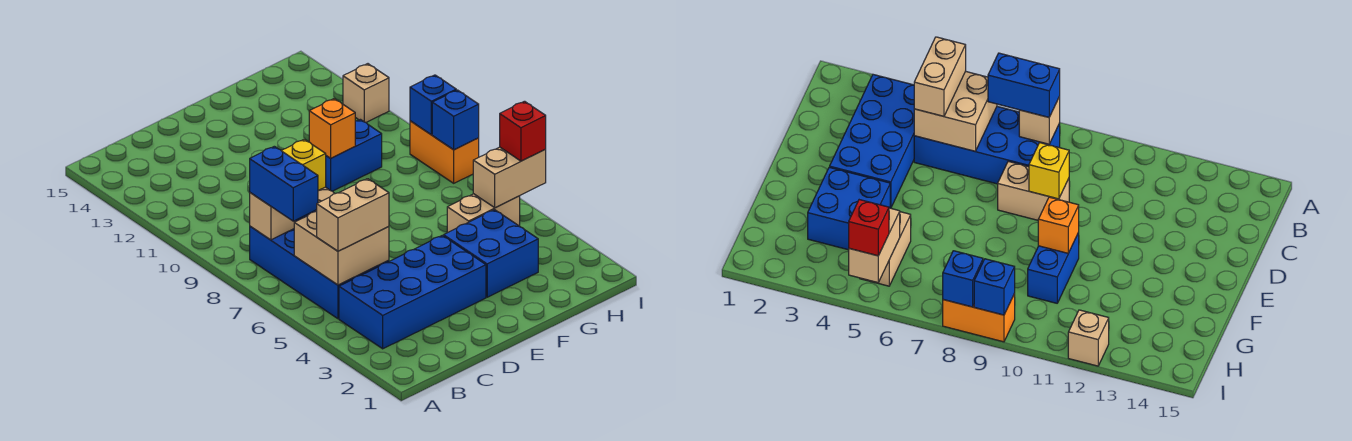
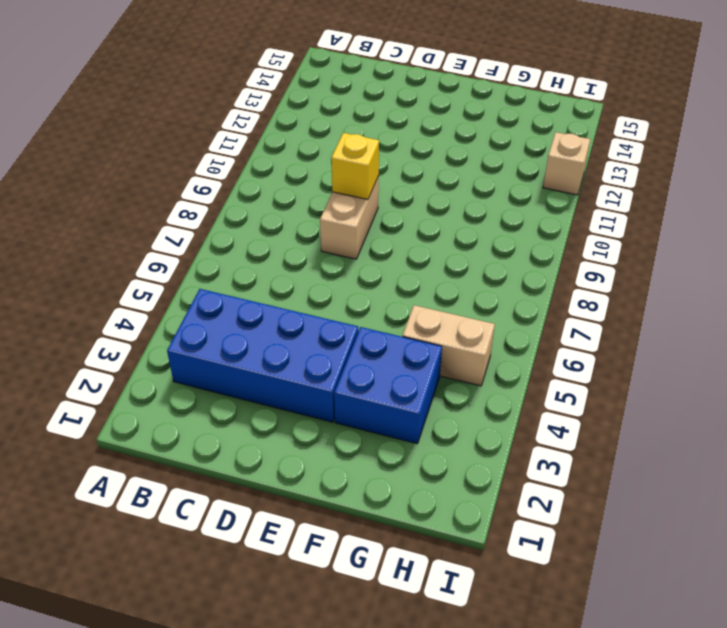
none -> blue 2x4 brick [250,211,389,319]
none -> blue 1x2 brick [326,119,382,191]
none -> orange 1x2 brick [410,121,479,183]

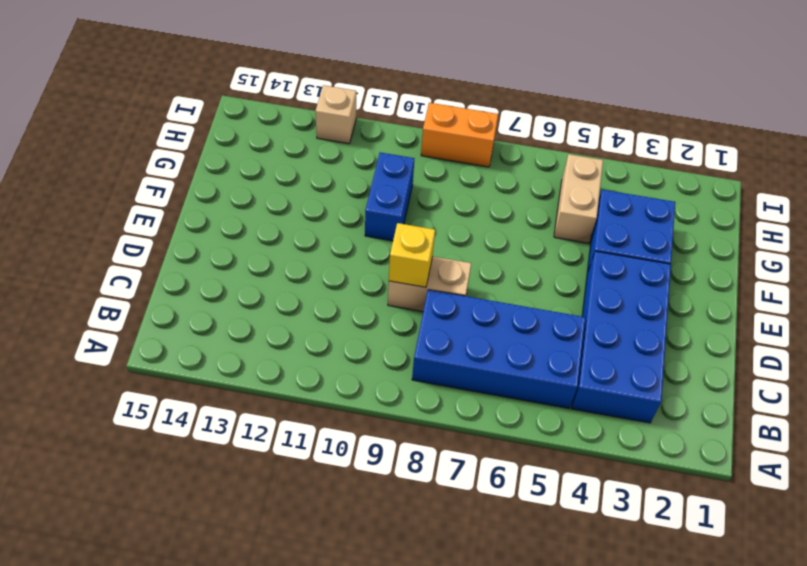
none -> tan 2x2 brick [294,212,389,285]
none -> tan 1x1 brick [250,193,296,240]
none -> orange 1x1 brick [309,99,355,158]

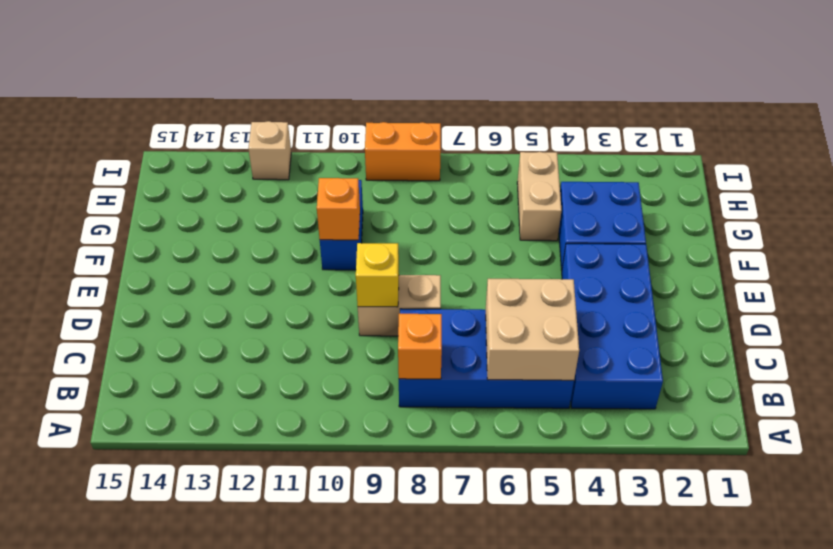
orange 1x1 brick [398,314,442,379] -> tan 1x1 brick [250,193,296,240]
none -> tan 1x2 brick [473,147,546,208]
none -> blue 1x1 brick [432,90,479,150]
none -> blue 1x1 brick [410,75,456,135]

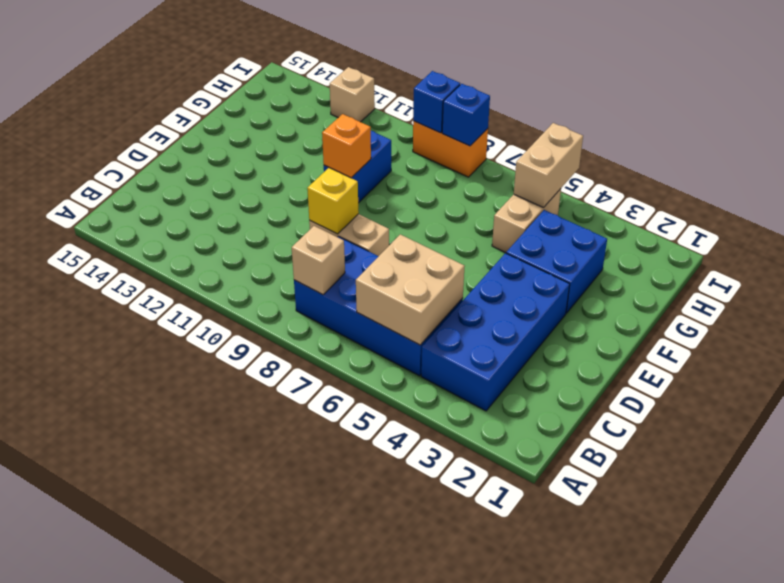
none -> tan 1x2 brick [316,179,389,251]
none -> blue 1x2 brick [250,146,318,221]
none -> red 1x1 brick [500,101,546,161]

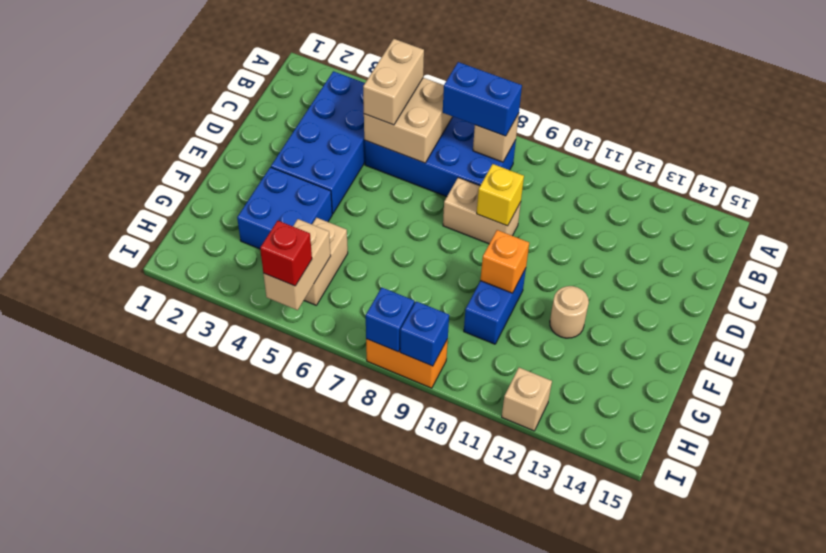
tan 1x1 round brick [550,286,589,338] -> none

